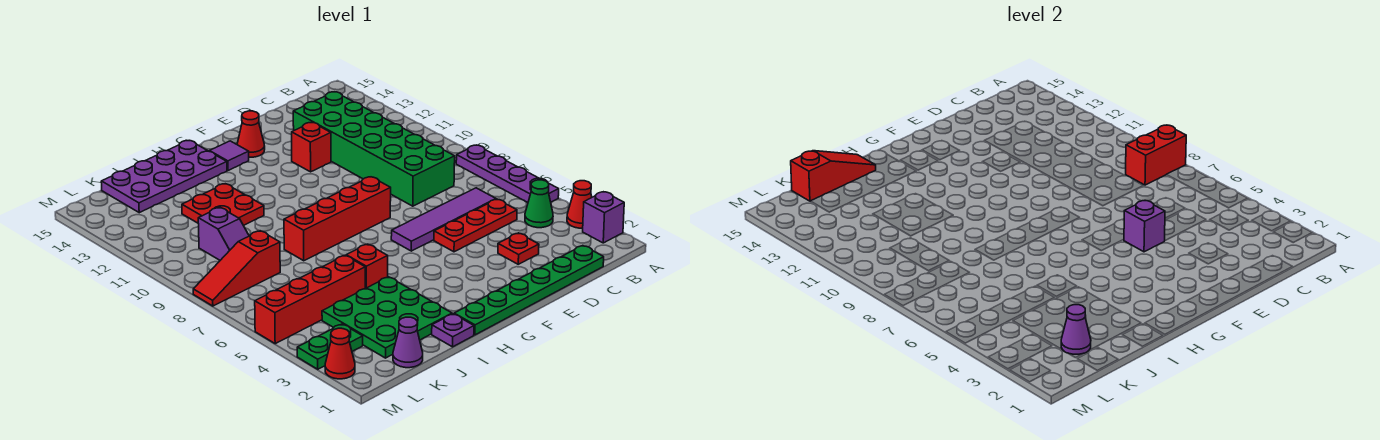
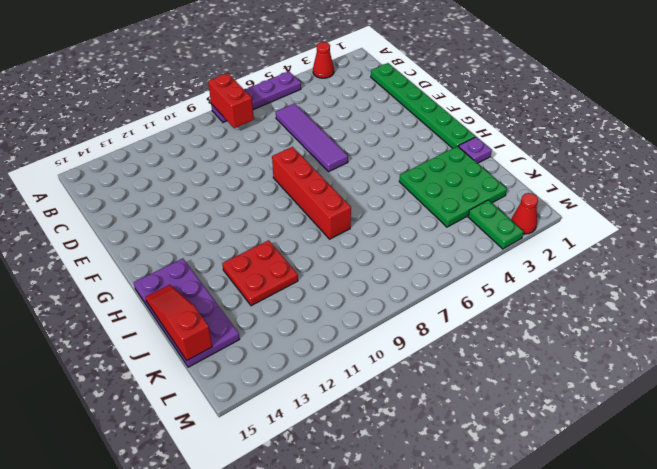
none -> purple 1x1 brick [583,192,624,243]
none -> green 1x1 cone [525,180,553,228]
none -> red 1x3 plate [434,199,517,252]

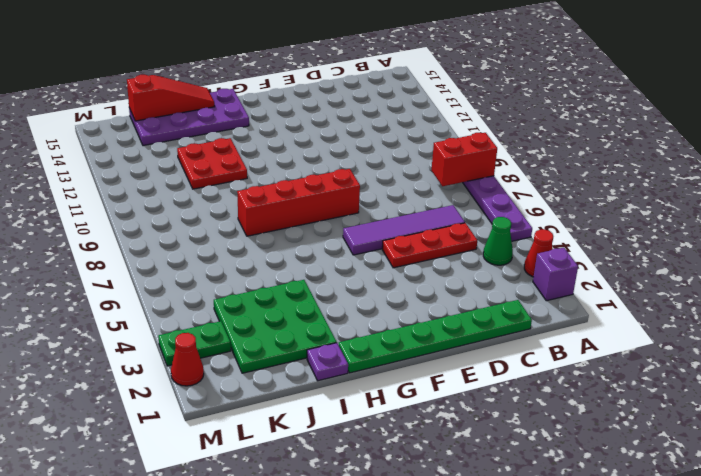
none -> green 2x6 brick [293,92,455,206]
none -> red 1x1 plate [498,233,539,264]
none -> red 1x1 brick [292,123,331,172]

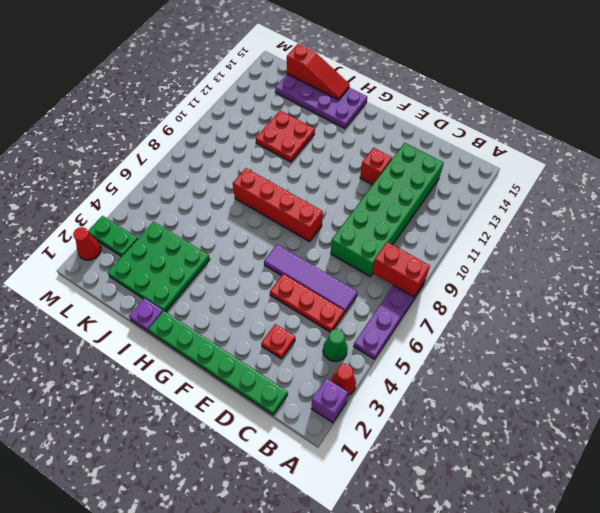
none -> red 1x1 cone [237,111,265,157]
none -> purple 1x1 tile [209,141,249,170]
none -> red 1x1 brick [346,244,388,288]

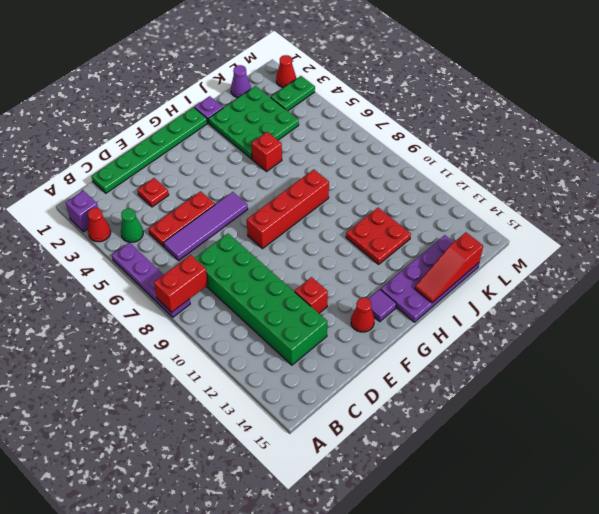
none -> red 1x4 brick [255,255,365,344]
none -> red 1x3 slope [193,231,280,306]
none -> purple 1x2 slope [198,208,249,260]

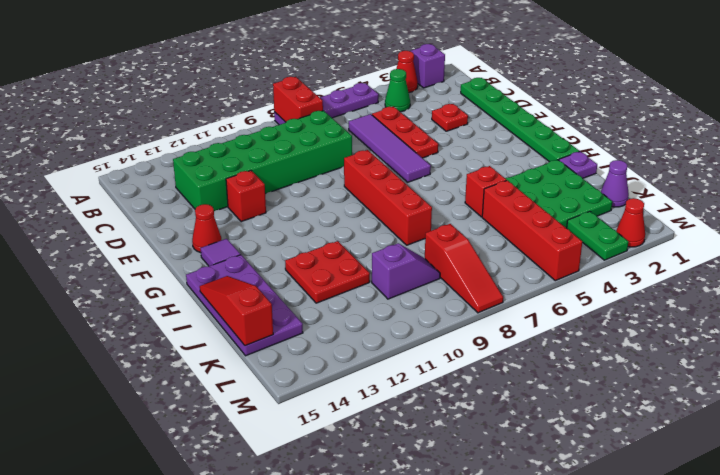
none -> purple 1x1 brick [1124,201,1165,252]
none -> purple 1x1 cone [1061,305,1091,354]

